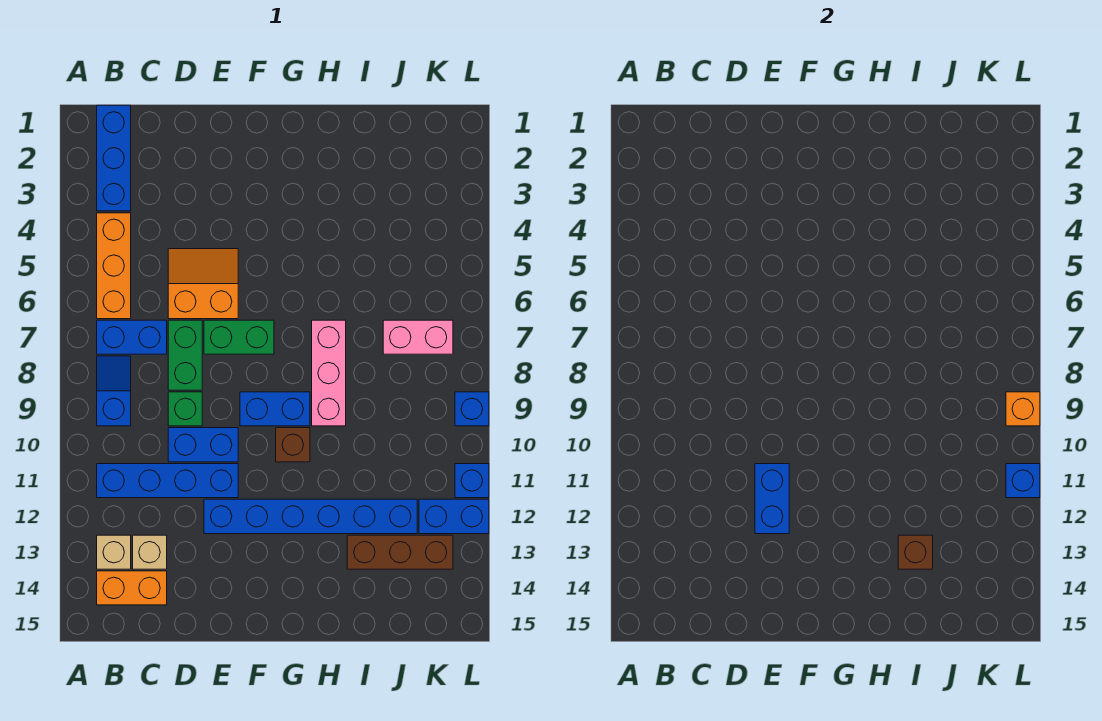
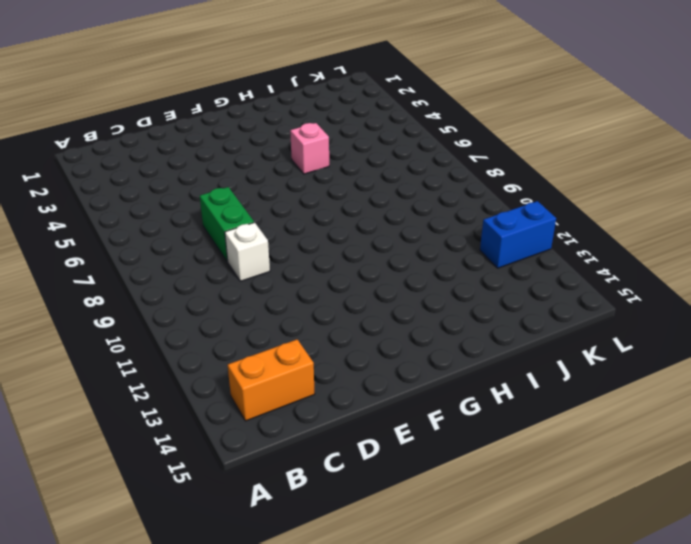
white 1x1 brick [225,223,270,281] -> green 1x1 brick [168,392,202,426]
pink 1x1 brick [290,123,329,174] -> none
none -> blue 1x3 brick [97,105,131,211]
none -> orange 1x3 brick [97,213,131,319]
none -> blue 1x2 brick [97,320,167,354]

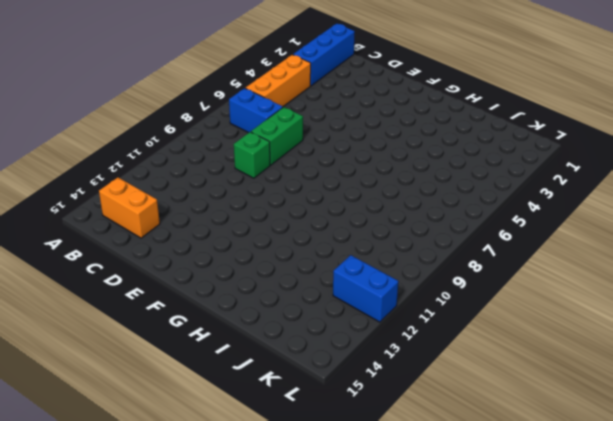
none -> blue 1x2 slope [97,356,131,426]
none -> blue 1x4 brick [97,464,238,498]
none -> tan 1x1 brick [97,535,131,569]

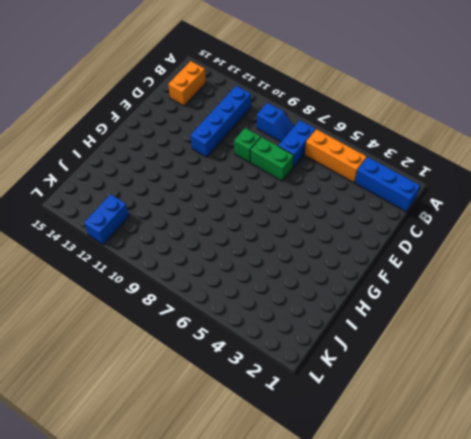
none -> tan 1x1 brick [97,535,131,569]
none -> tan 1x1 brick [133,535,167,569]
none -> orange 2x2 slope [168,249,238,319]

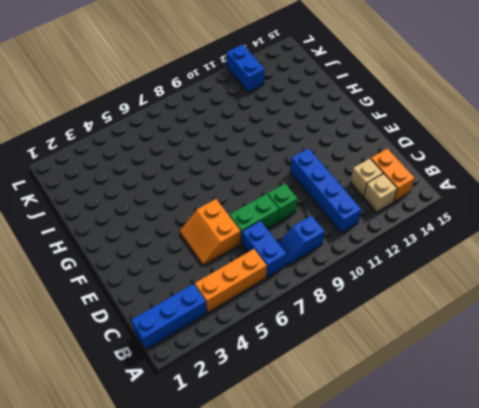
none -> blue 1x2 brick [168,428,238,462]
none -> green 1x2 brick [204,320,274,354]
none -> blue 1x6 brick [204,499,417,534]

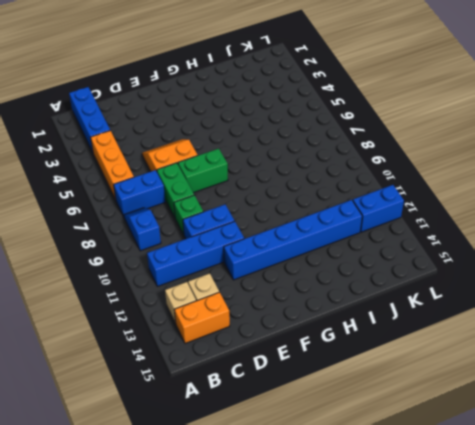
none -> blue 1x2 brick [240,392,310,426]
none -> brown 1x1 brick [276,428,310,462]
none -> pink 1x3 brick [312,320,346,426]

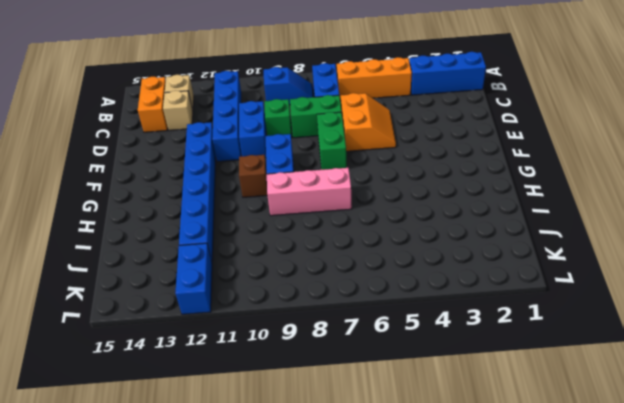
none -> brown 1x3 brick [347,535,453,569]
none -> pink 1x2 brick [383,320,453,354]
none -> blue 1x1 brick [455,392,489,426]

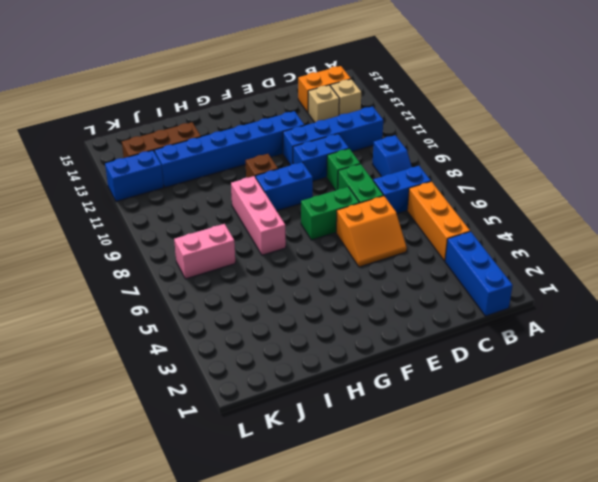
none -> blue 1x1 brick [455,392,489,426]
none -> blue 1x1 brick [455,464,489,498]
none -> blue 1x2 brick [755,464,789,534]

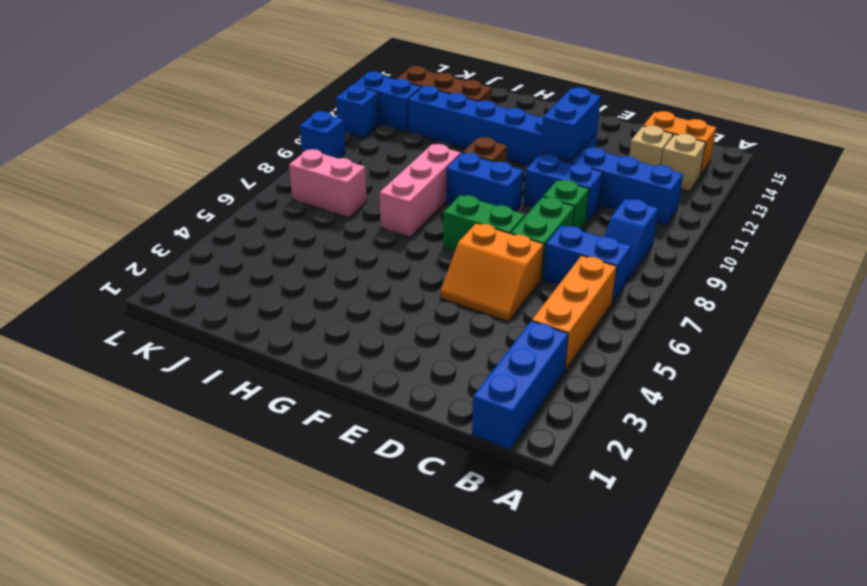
none -> brown 1x1 brick [898,535,933,569]
none -> orange 1x1 brick [1006,392,1040,426]
none -> blue 1x1 brick [1006,464,1040,498]

